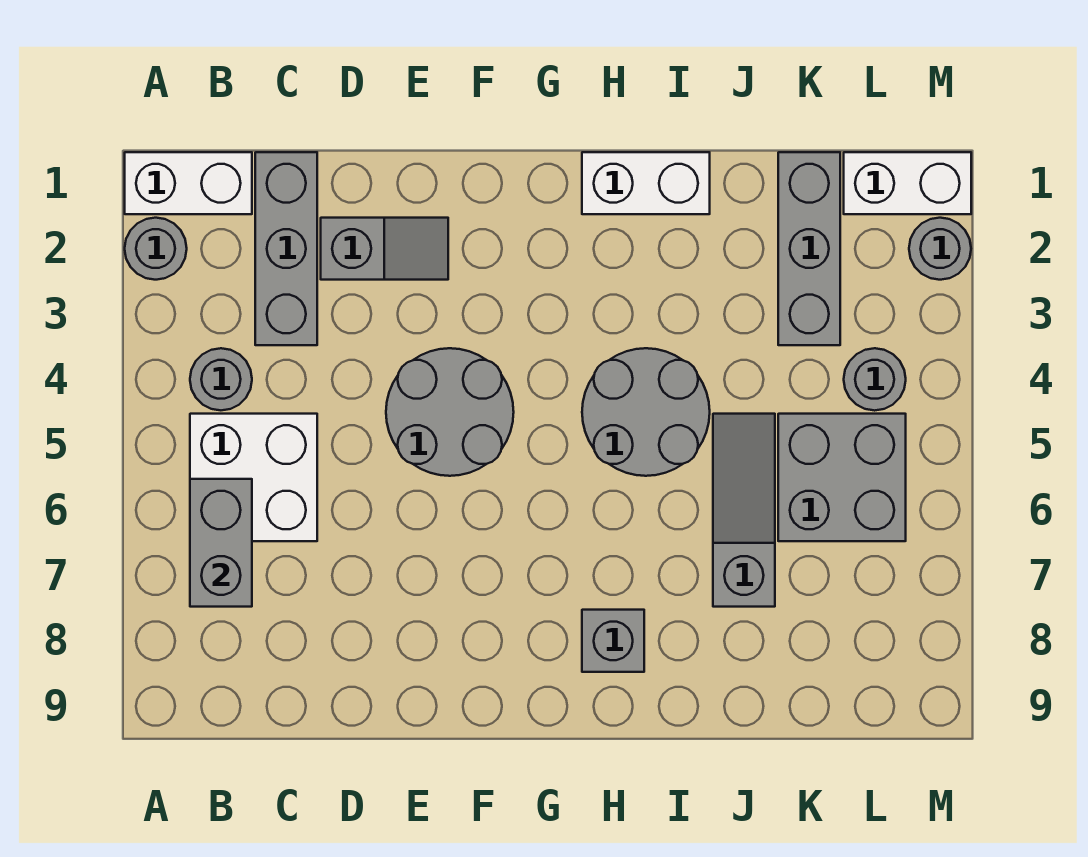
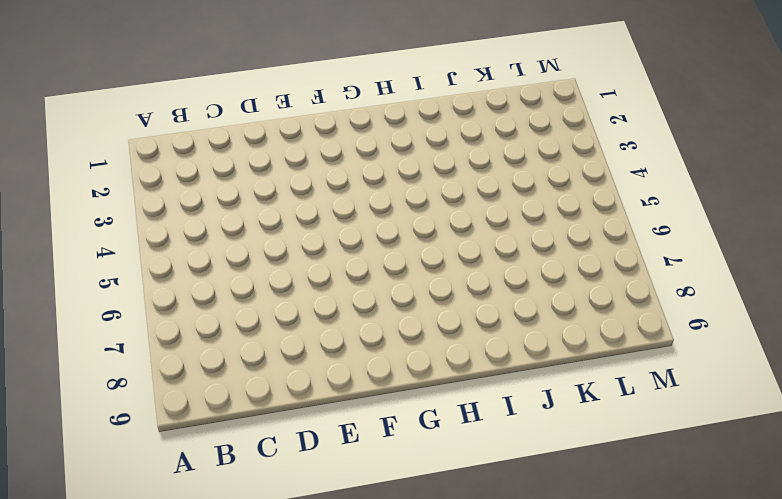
none -> white 1x2 brick [125,152,252,214]
none -> grey 1x1 round brick [125,218,187,280]
none -> grey 1x1 round brick [190,348,252,410]

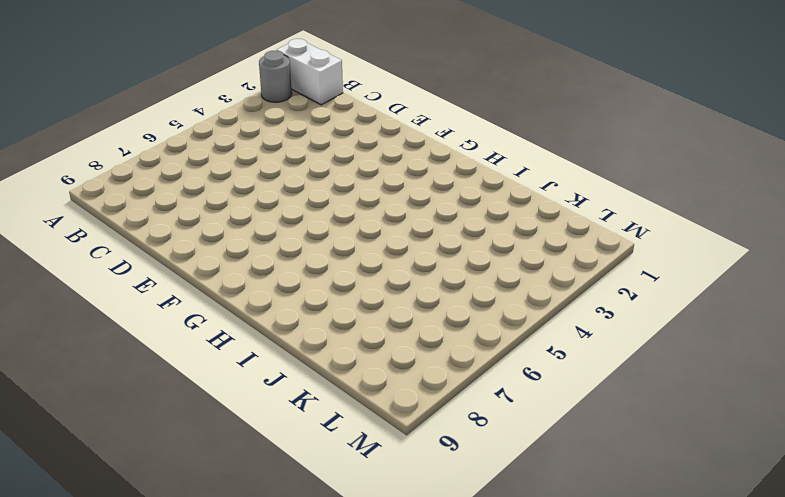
none -> grey 1x1 round brick [190,348,252,410]
none -> white 2x2 brick [190,414,317,541]
none -> grey 1x3 brick [255,152,317,345]

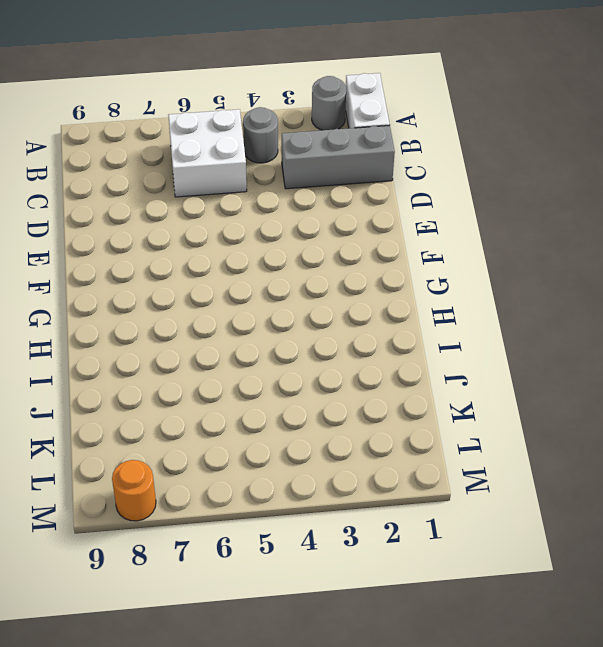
orange 1x1 round brick [112,460,156,521] -> none
none -> grey 1x2 slope [321,218,448,280]
none -> grey 2x2 round brick [386,348,514,476]
none -> white 1x2 brick [582,152,710,214]

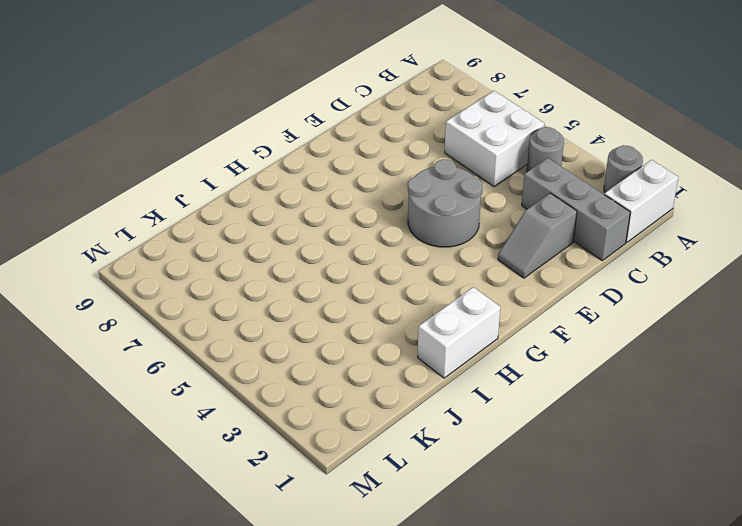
none -> grey 2x2 round brick [582,348,710,476]
none -> grey 1x1 brick [582,610,644,672]
none -> grey 1x3 slope [713,414,775,607]

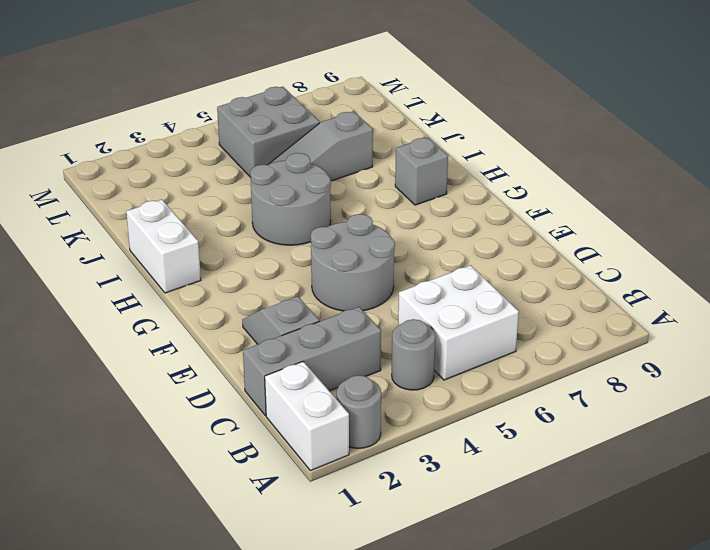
none -> grey 1x3 brick [778,152,840,345]
none -> white 1x2 brick [844,152,971,214]
none -> grey 1x1 round brick [844,348,906,411]

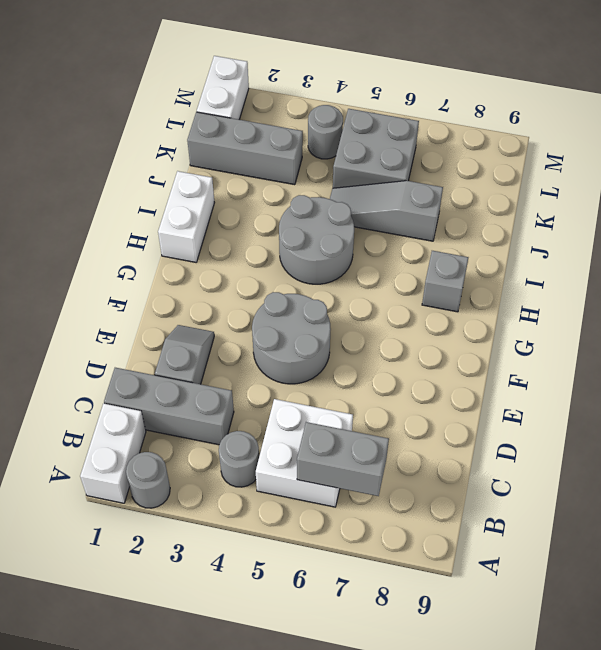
none -> grey 1x1 round brick [909,218,971,280]

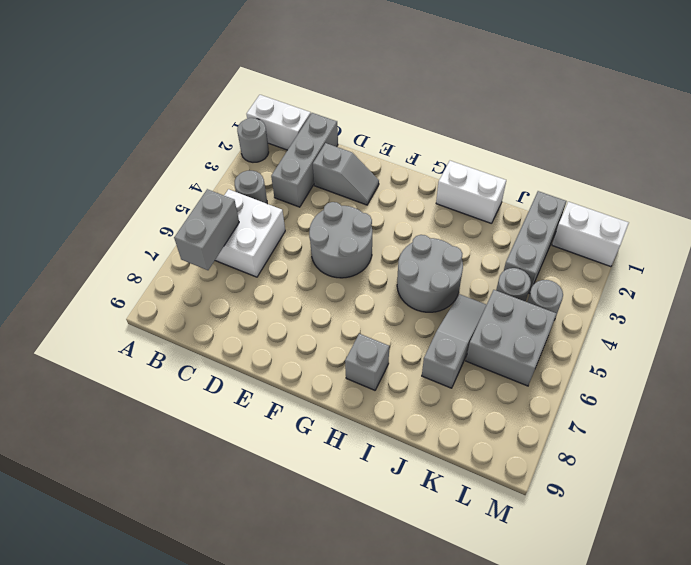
grey 1x1 round brick [496,268,531,301] -> grey 1x1 round brick moved to [909,218,971,280]

